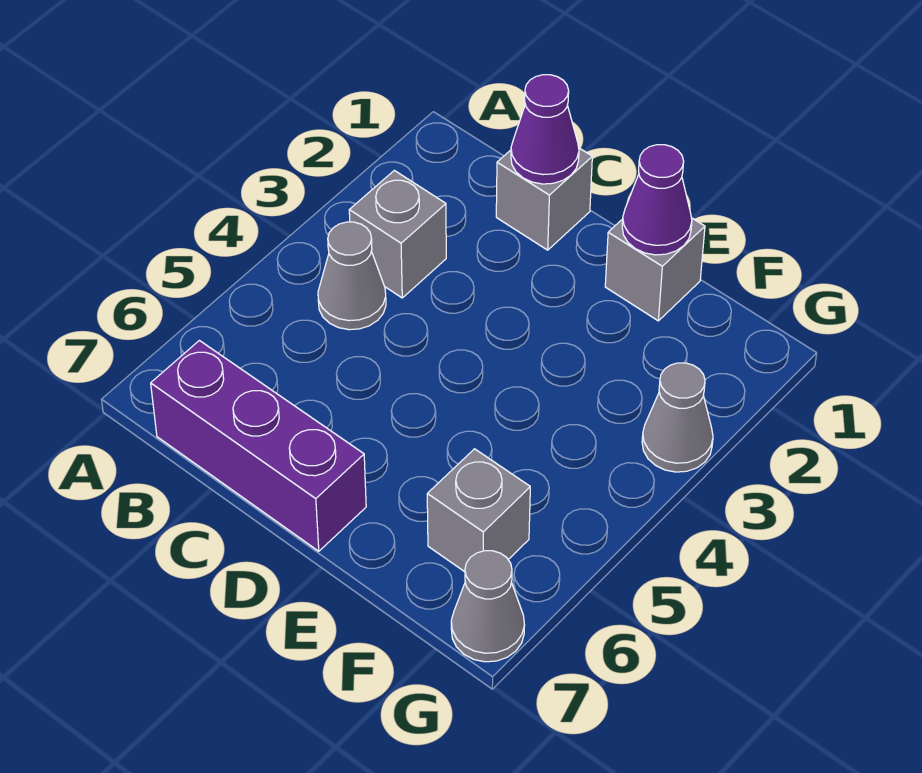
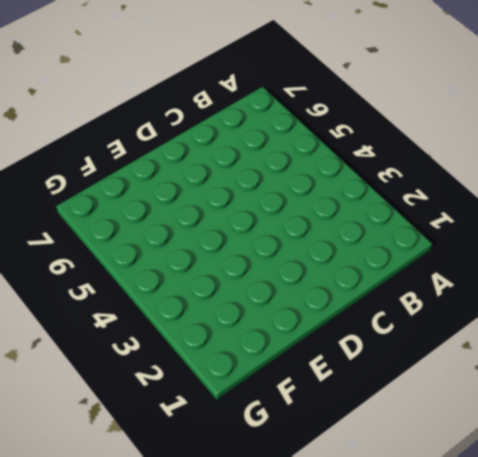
none -> grey 1x1 brick [349,170,446,298]
none -> grey 1x1 cone [318,222,386,330]

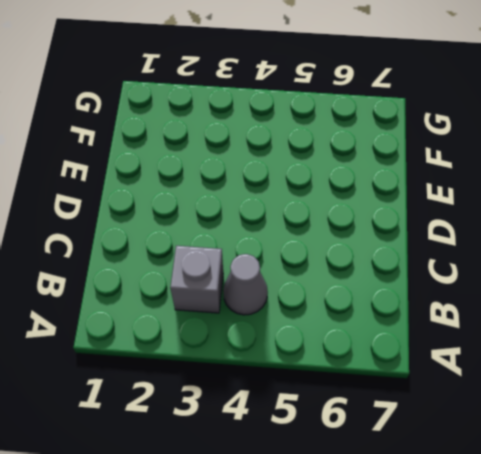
none -> purple 1x3 brick [151,341,366,551]
none -> grey 1x1 brick [496,148,592,250]

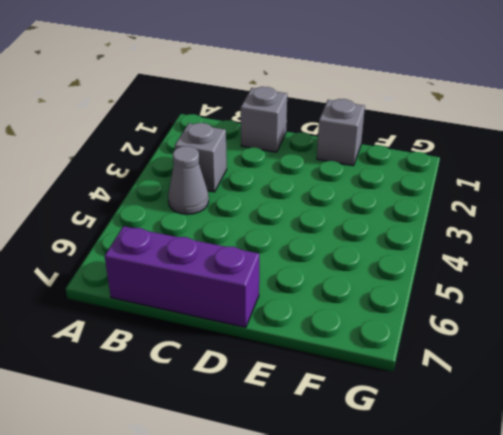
none -> grey 1x1 brick [427,449,530,572]
none -> grey 1x1 cone [642,363,713,472]

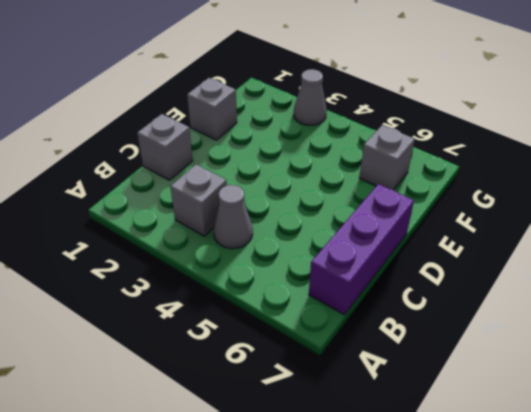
none -> grey 1x1 cone [451,551,525,662]
none -> purple 1x1 cone [511,75,579,184]

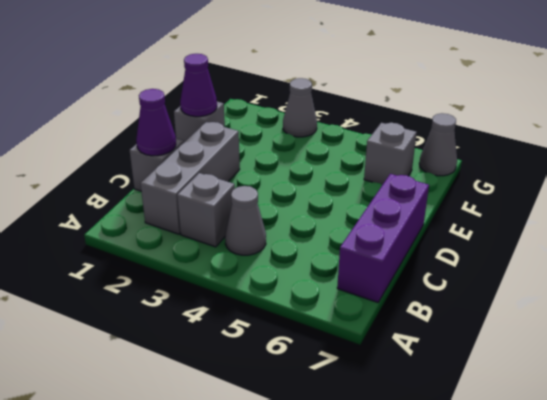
grey 1x3 brick [140,122,240,234] -> none

